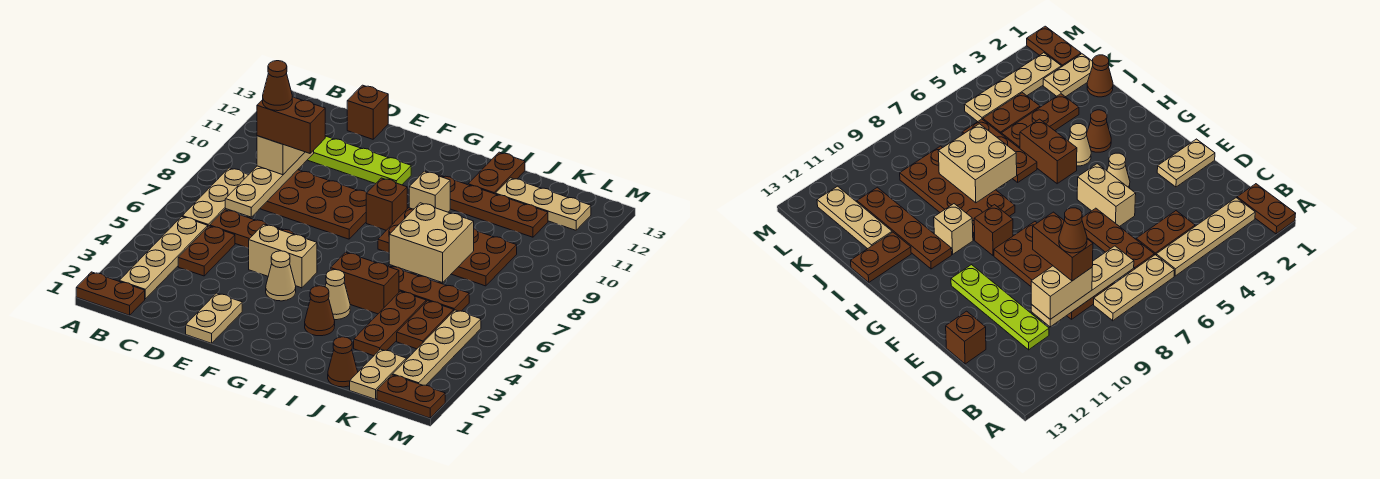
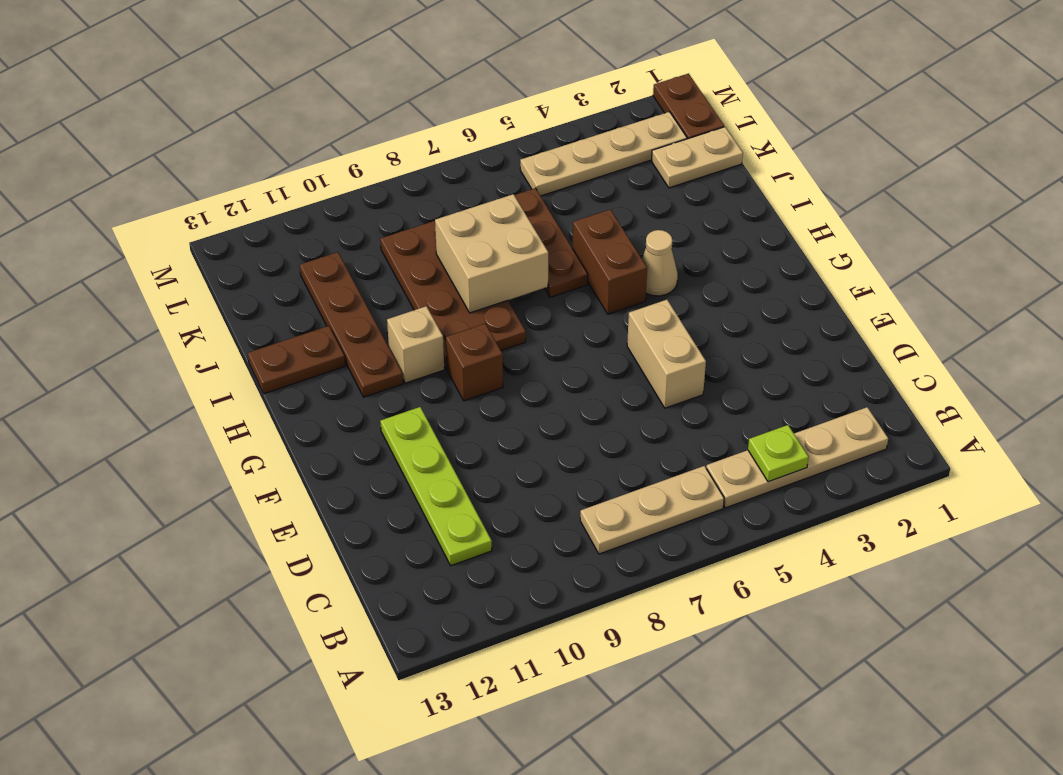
lime 1x1 plate [748,425,808,482] -> none
none -> brown 1x2 plate [76,272,145,315]
none -> brown 1x2 plate [178,226,235,276]
none -> brown 1x3 plate [210,210,298,248]
none -> brown 2x4 plate [260,170,367,239]

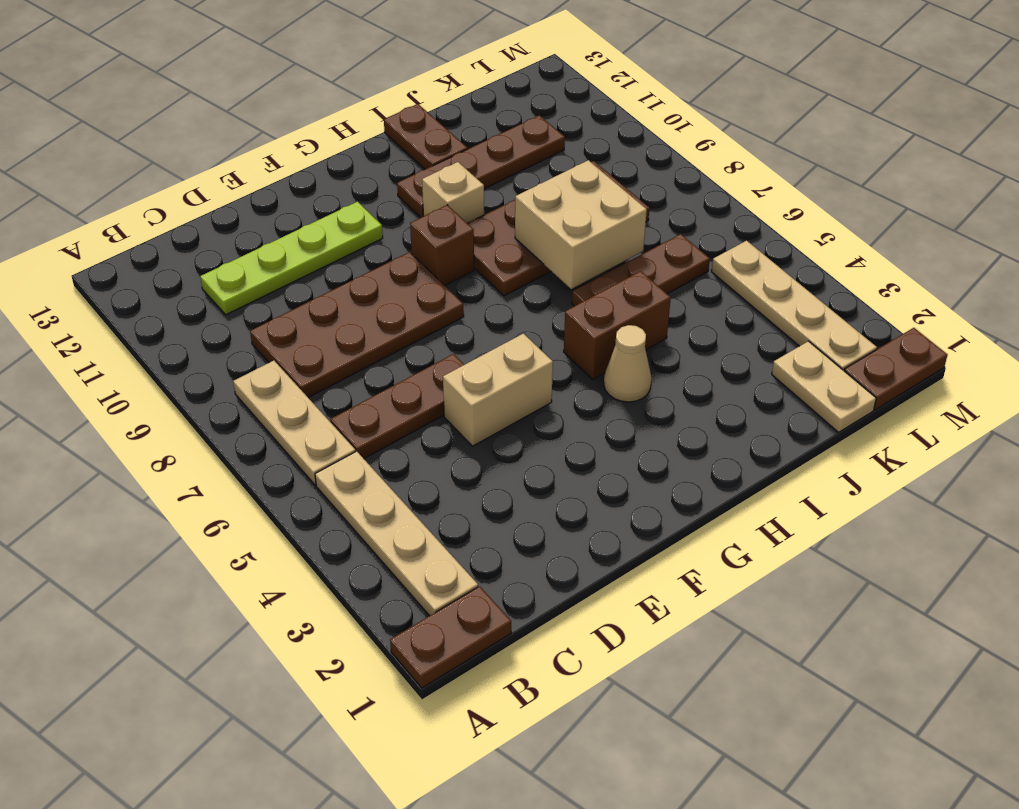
none -> brown 1x2 plate [178,226,235,276]
none -> brown 1x1 brick [347,85,388,139]
none -> tan 1x2 plate [186,293,242,343]
none -> tan 1x1 cone [266,251,296,301]

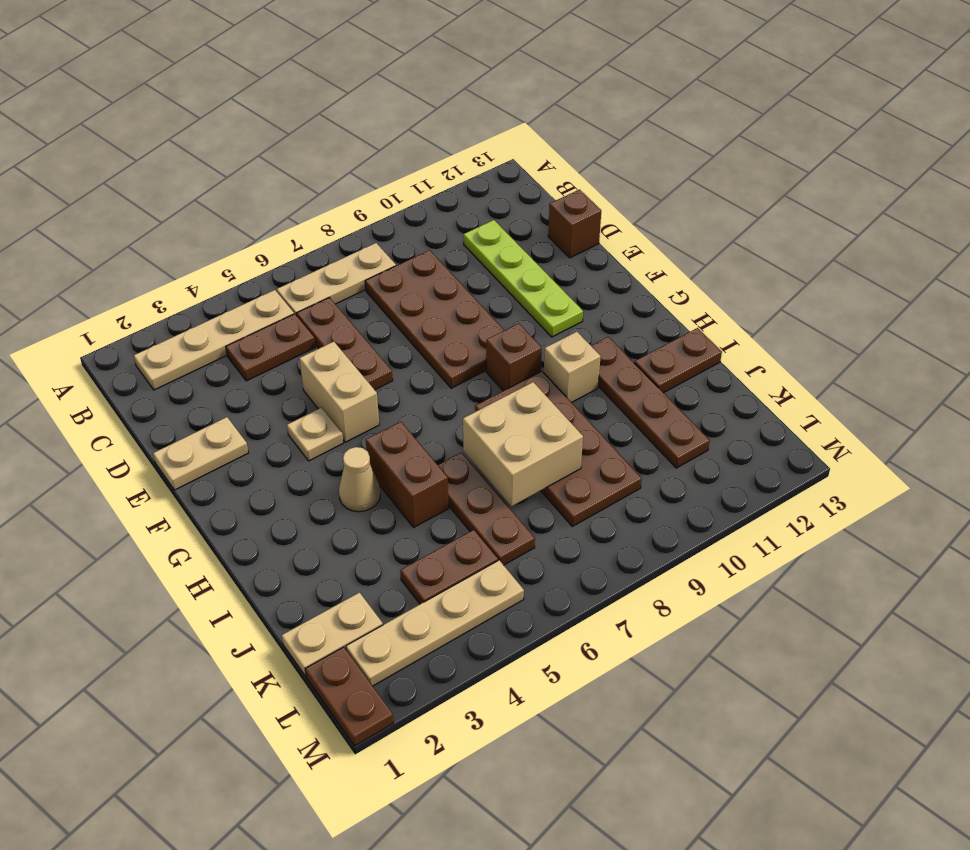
tan 1x1 plate [287,408,343,461] -> tan 1x1 cone [266,251,296,301]
none -> brown 1x2 plate [76,272,145,315]
none -> brown 1x1 cone [305,286,335,336]
none -> brown 1x1 cone [328,337,358,387]
none -> brown 1x3 plate [354,291,426,356]

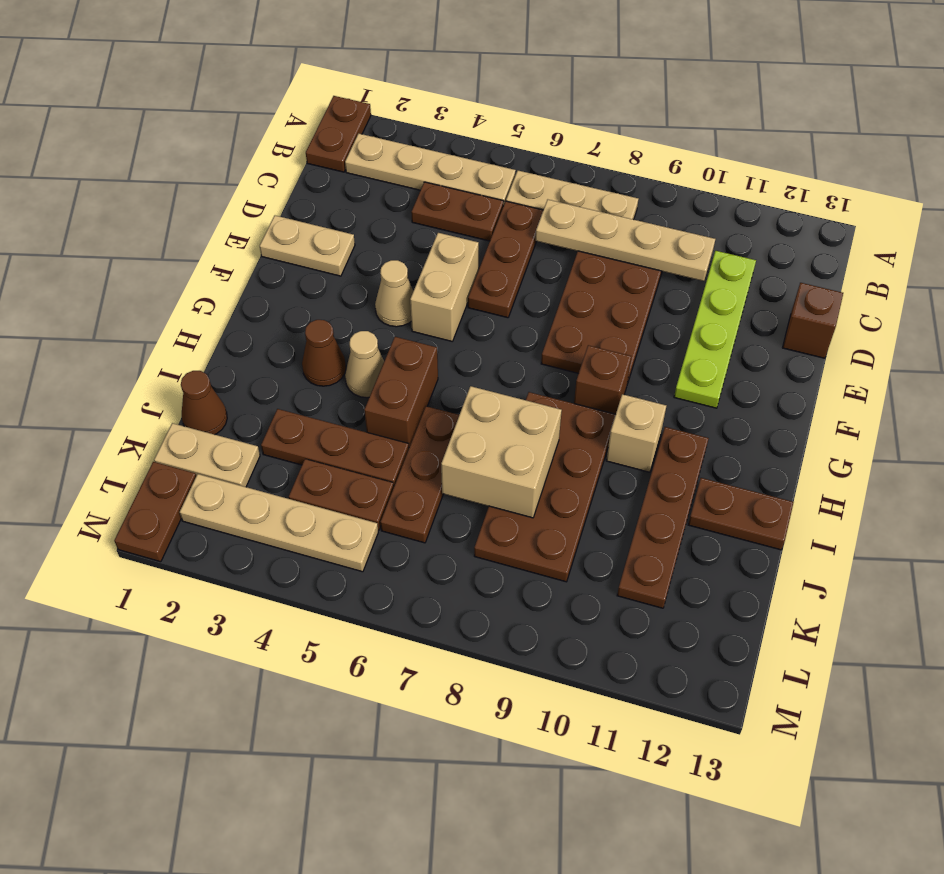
none -> tan 1x3 plate [496,178,591,230]
none -> tan 1x2 brick [257,136,305,175]
none -> brown 1x2 brick [257,97,325,153]
none -> brown 1x1 cone [263,61,292,111]

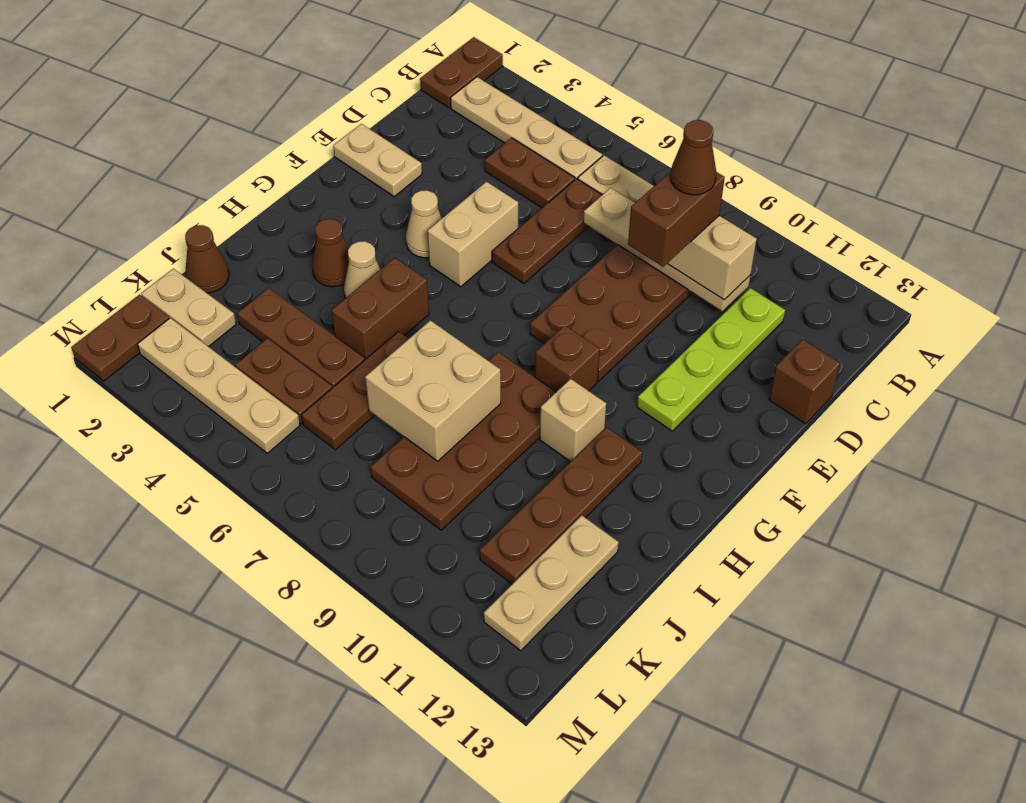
none -> brown 1x2 plate [468,152,525,194]

